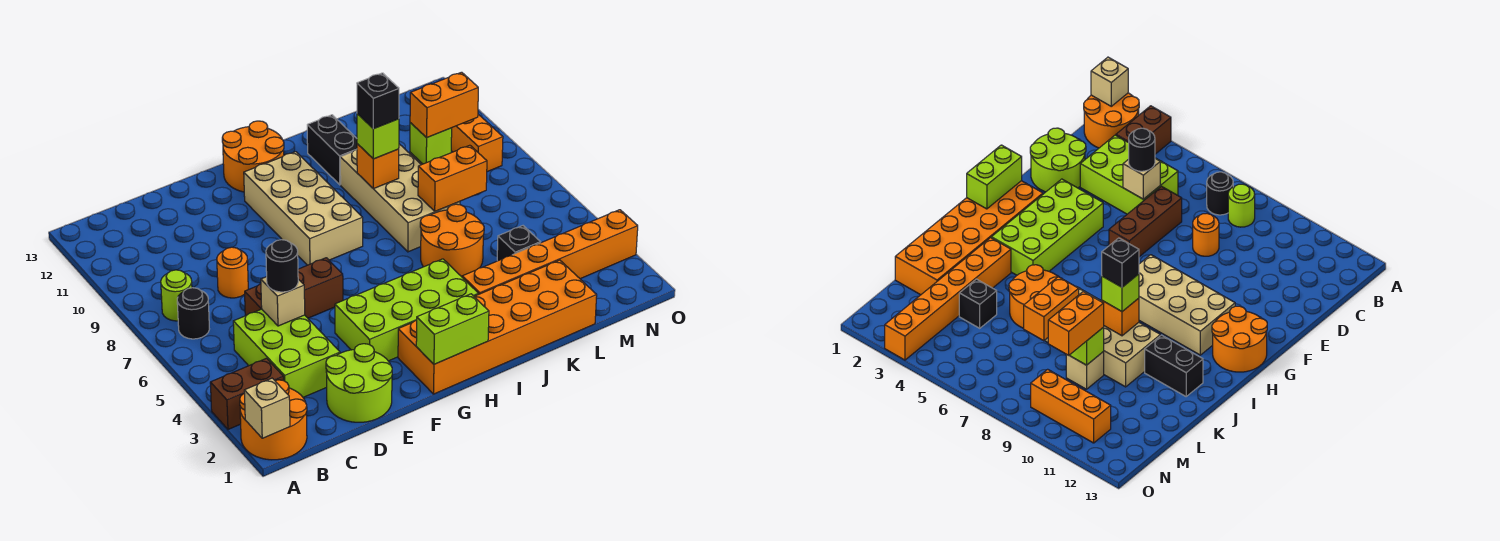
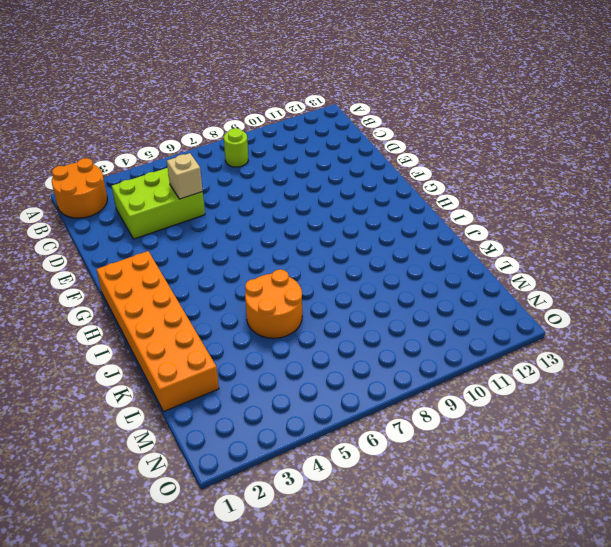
none -> brown 1x2 brick [210,358,283,429]
none -> black 1x1 round brick [177,288,209,339]
none -> lime 2x2 round brick [326,344,392,422]

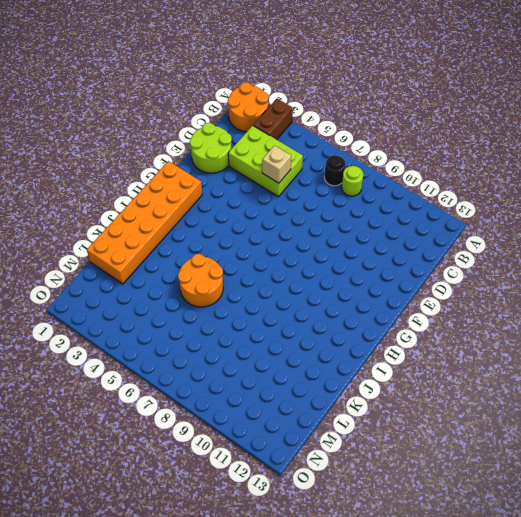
none -> brown 1x3 brick [245,258,343,318]
none -> orange 1x1 round brick [217,247,248,298]
none -> lime 2x4 brick [335,259,478,361]

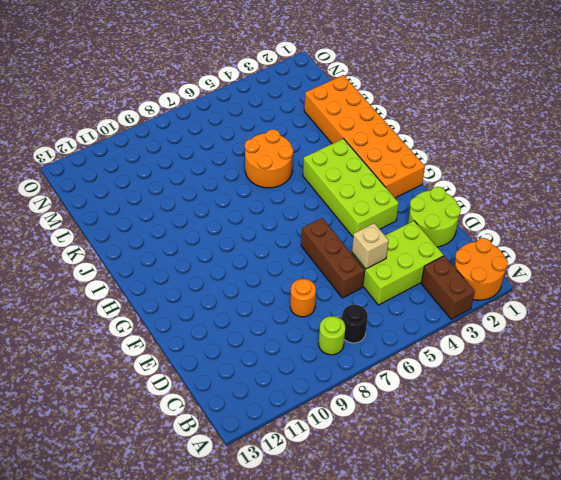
none -> tan 2x4 brick [244,152,363,265]
none -> orange 2x2 round brick [222,121,284,192]
none -> orange 1x6 brick [462,210,638,294]

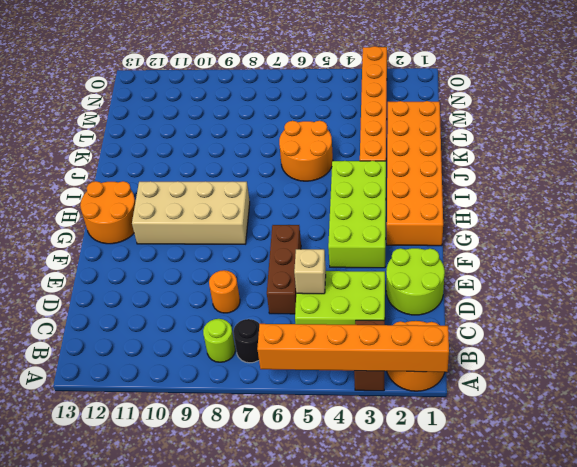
orange 1x6 brick [257,324,449,372] -> tan 1x1 brick [244,378,290,438]
none -> tan 2x4 brick [340,144,460,252]
none -> black 1x2 brick [307,115,357,185]
none -> black 1x1 brick [497,226,540,261]

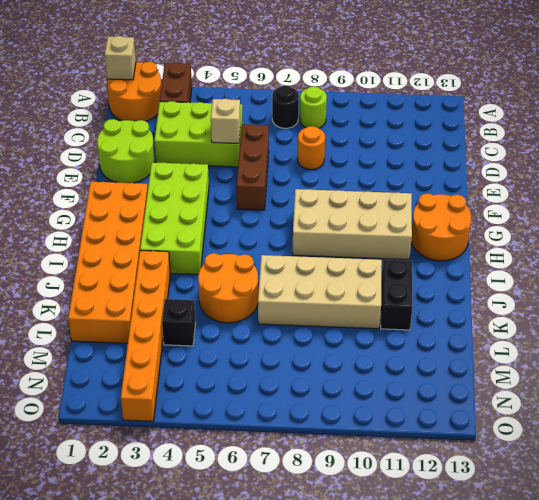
black 1x2 brick [381,260,412,330] -> black 1x2 brick turned to [307,115,357,185]
none -> tan 1x1 brick [1066,352,1104,389]
none -> orange 1x3 brick [451,114,503,172]
none -> lime 1x2 brick [416,294,489,364]

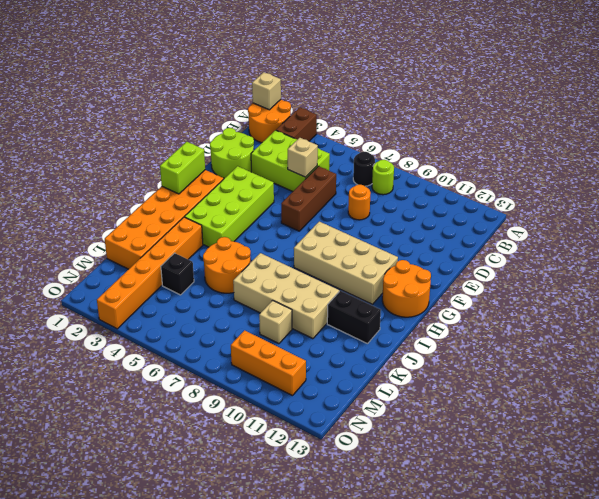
none -> orange 1x1 brick [357,144,399,189]
none -> orange 1x2 brick [418,145,487,211]
none -> lime 1x1 brick [410,123,452,164]

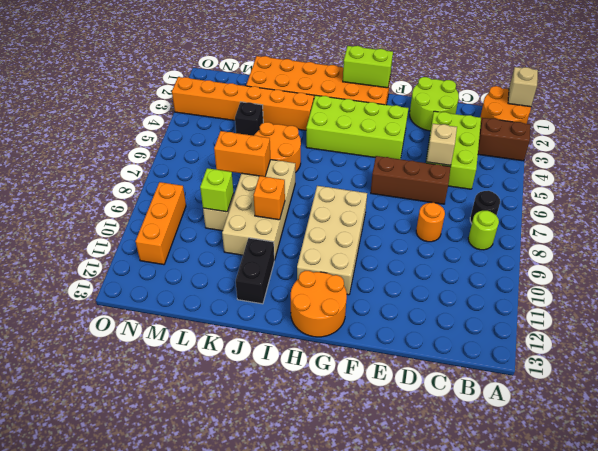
none -> black 1x1 round brick [266,240,298,292]
none -> lime 1x1 brick [357,114,399,159]
none -> orange 1x2 brick [410,72,478,138]

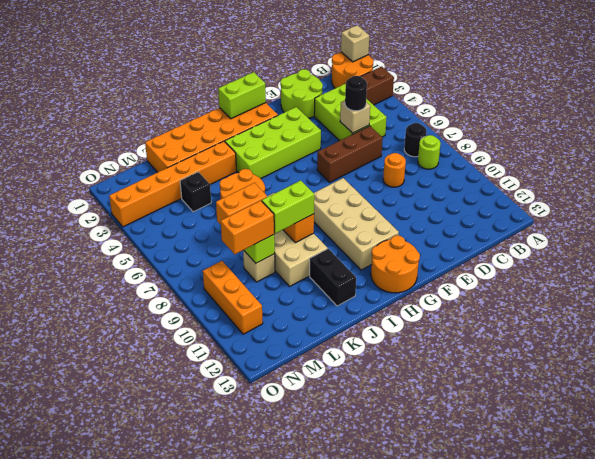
lime 1x2 brick [262,180,314,233] -> lime 1x1 brick [357,114,399,159]
none -> black 1x1 brick [357,73,399,129]

